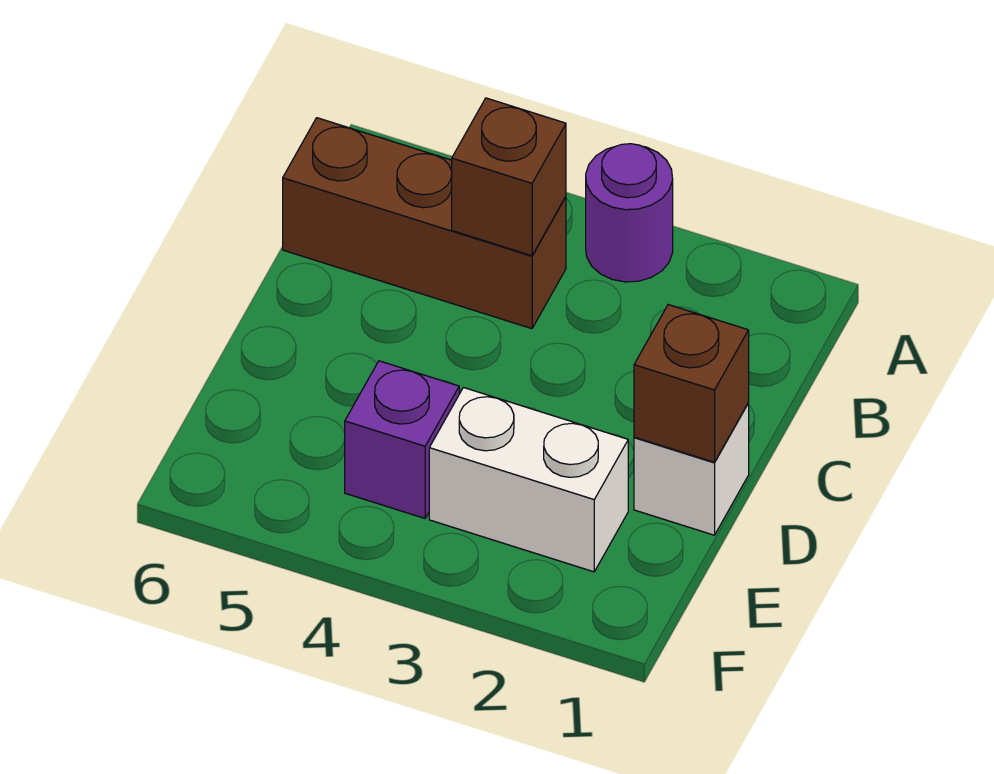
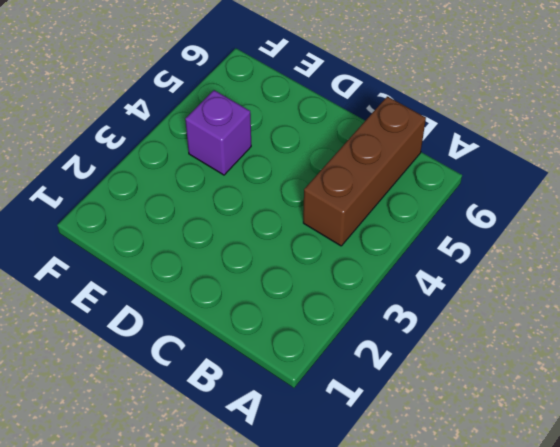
none -> purple 1x1 round brick [586,144,673,282]
none -> white 1x1 brick [634,403,749,535]

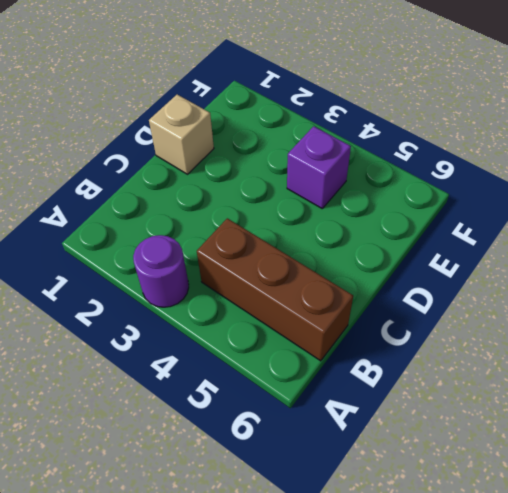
tan 1x1 brick [149,95,214,174] -> white 1x1 brick [634,403,749,535]
none -> white 1x2 brick [429,388,628,572]
none -> brown 1x1 brick [452,98,566,256]

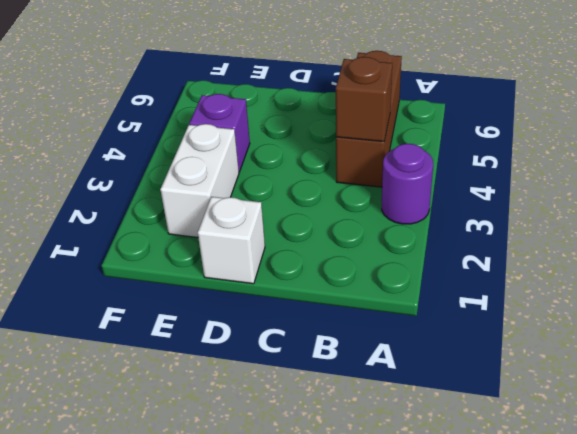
none -> brown 1x1 brick [634,305,749,462]

